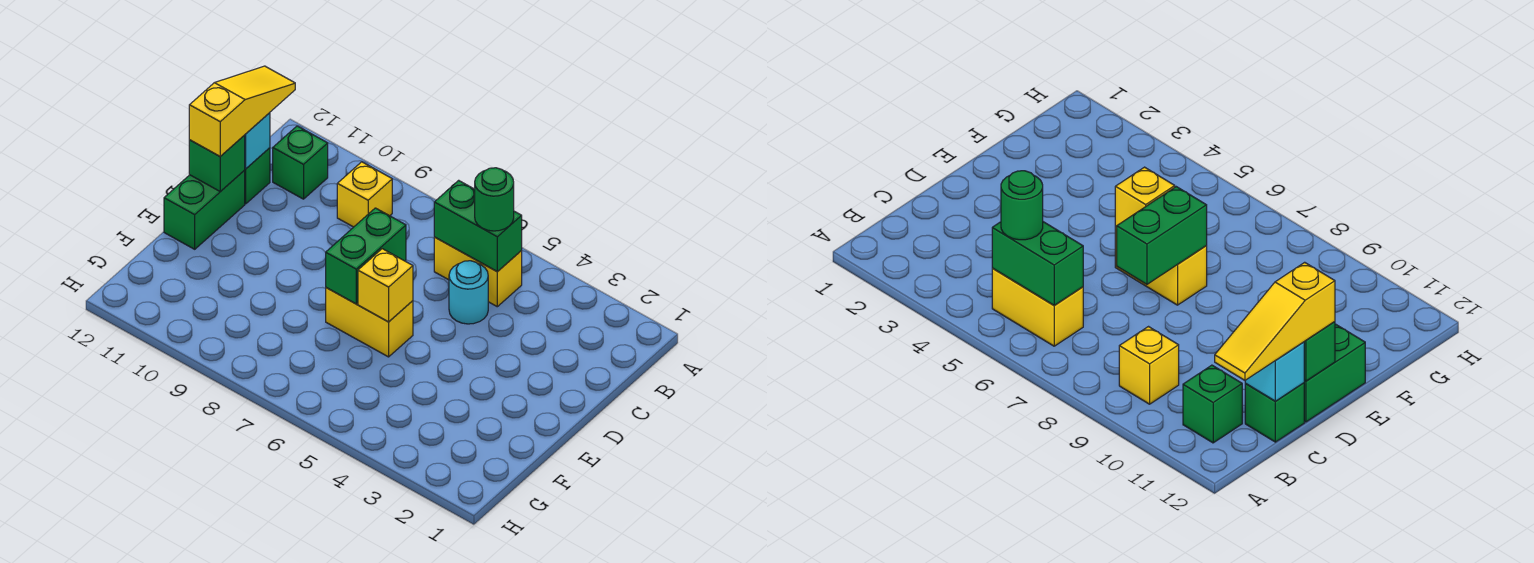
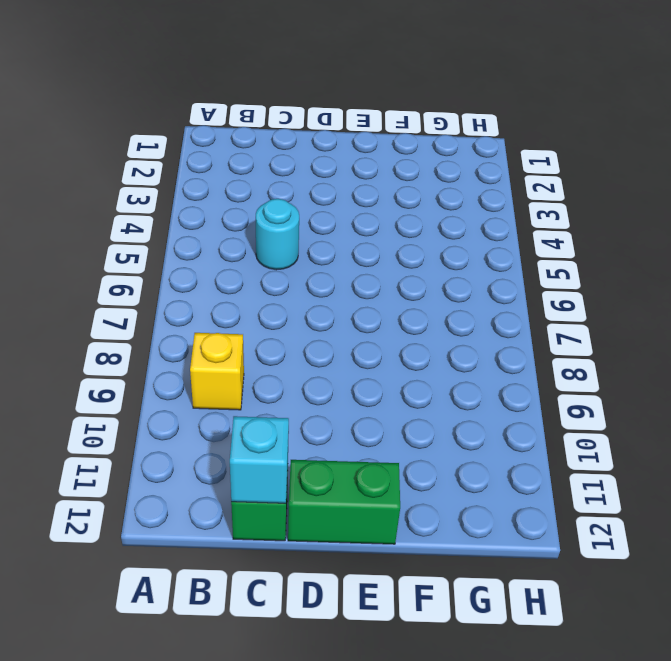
none -> yellow 1x2 brick [434,237,522,307]
none -> green 1x1 brick [273,126,328,199]
none -> yellow 1x2 brick [326,288,413,357]

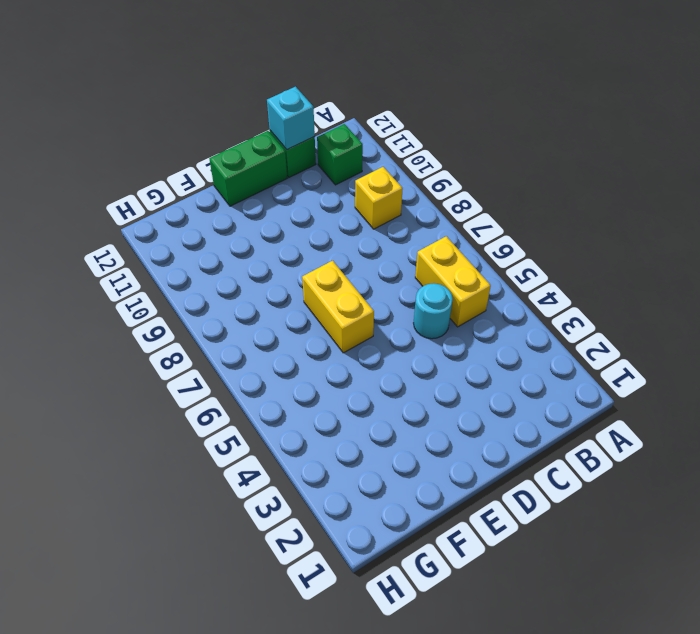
none -> green 1x2 brick [434,180,522,272]
none -> green 1x2 brick [326,208,406,304]
none -> green 1x1 brick [189,136,245,192]

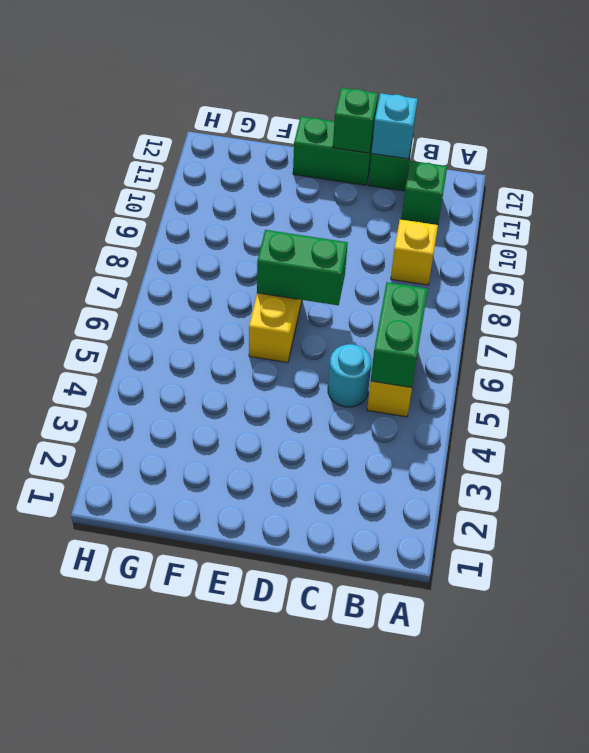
none -> yellow 1x1 brick [358,249,413,322]
none -> green 1x1 round brick [475,168,514,231]
none -> yellow 1x3 slope [189,66,295,156]

